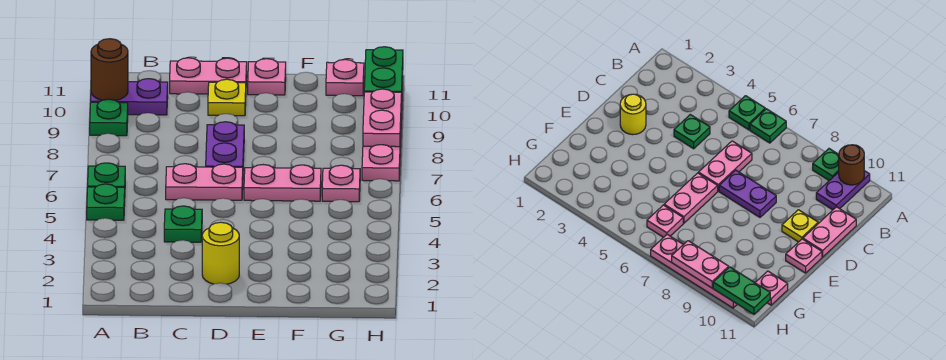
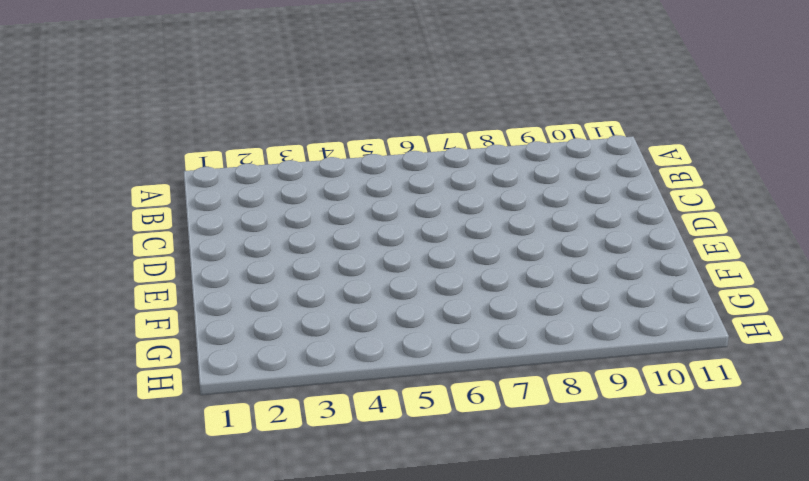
none -> green 1x1 plate [87,184,125,220]
none -> green 1x1 plate [88,163,125,187]
none -> green 1x1 plate [90,99,128,136]

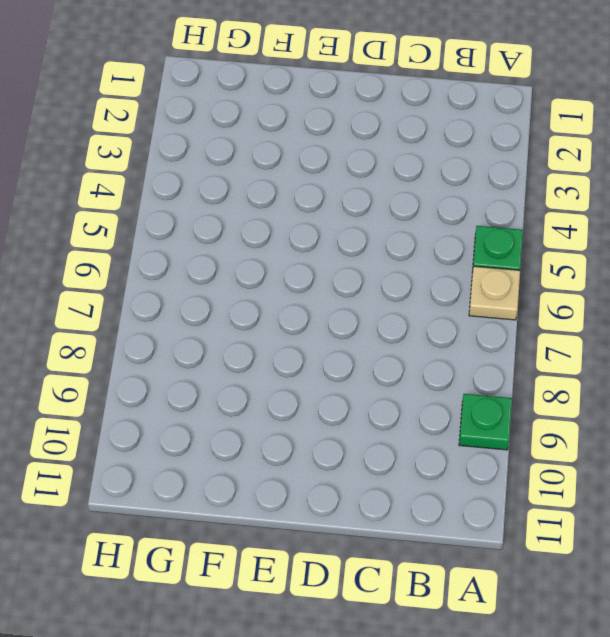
tan 1x1 plate [469,266,520,320] -> green 1x1 plate [88,163,125,187]
none -> purple 1x2 plate [91,79,168,115]
none -> green 1x1 plate [164,206,202,242]
none -> pink 1x2 plate [166,164,243,200]

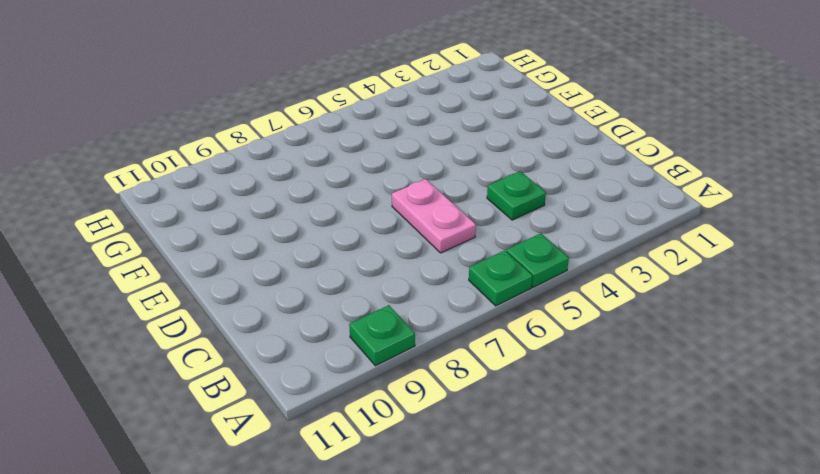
none -> purple 1x2 plate [91,79,168,115]
none -> pink 1x2 plate [170,58,247,94]
none -> yellow 1x1 round brick [202,222,239,284]

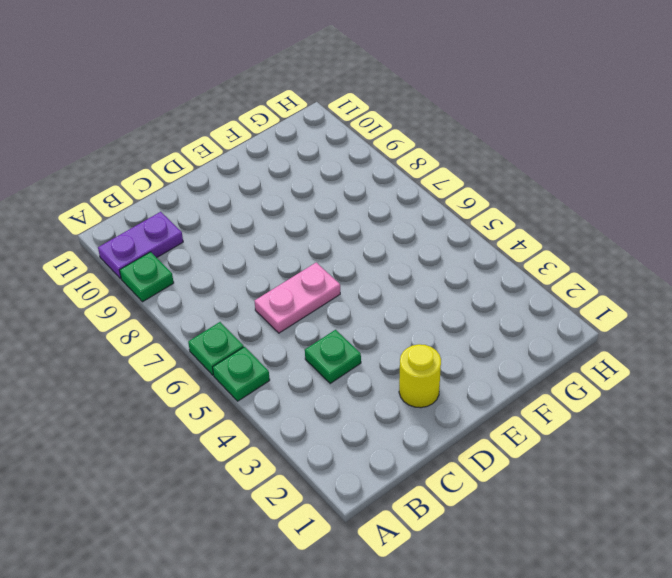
none -> pink 1x2 plate [170,58,247,94]
none -> purple 1x2 plate [206,122,244,167]
none -> yellow 1x1 plate [208,79,246,116]

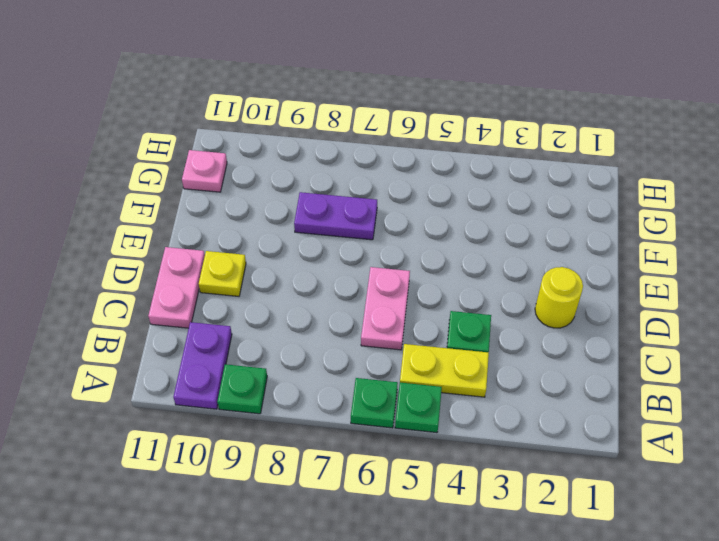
yellow 1x2 plate [400,344,489,397] -> none
purple 1x2 plate [294,192,377,240] -> purple 1x2 plate moved to [206,122,244,167]
none -> pink 1x2 plate [244,165,321,201]
none -> pink 1x1 plate [248,59,286,95]
none -> pink 1x1 plate [322,165,360,202]

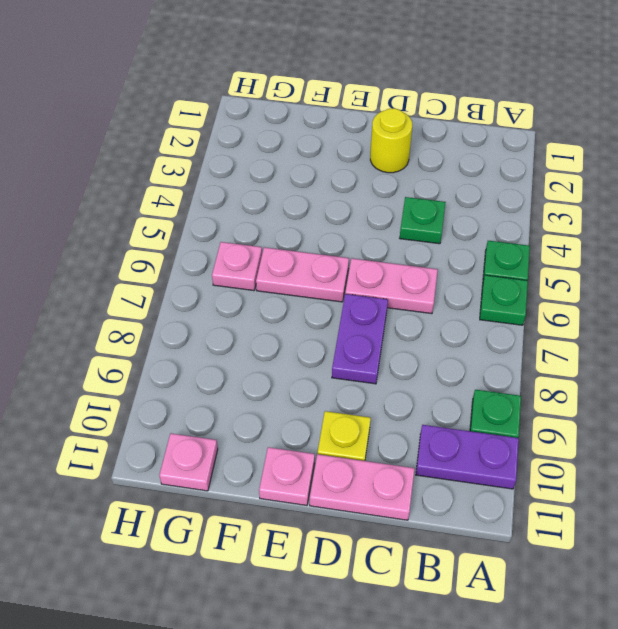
none -> pink 1x4 plate [362,107,402,181]
none -> brown 1x1 round brick [91,39,128,101]
none -> pink 1x2 plate [363,89,402,147]

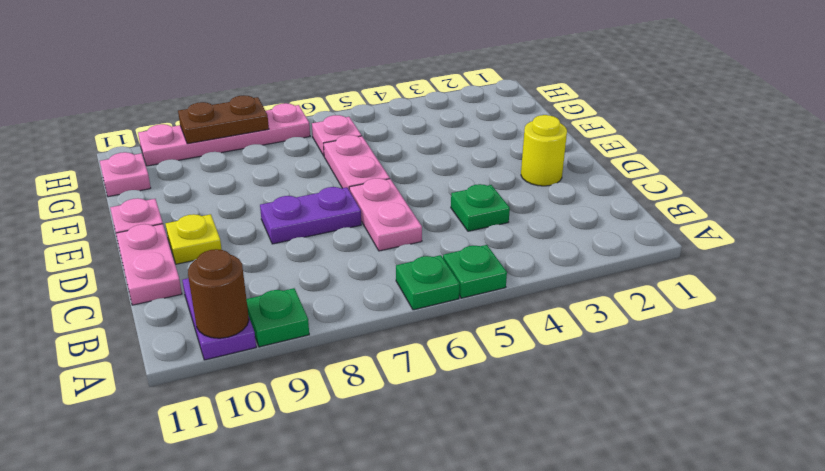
brown 1x2 plate [178,95,269,144] -> pink 1x2 plate [363,89,402,147]
none -> green 1x2 plate [364,47,403,92]

